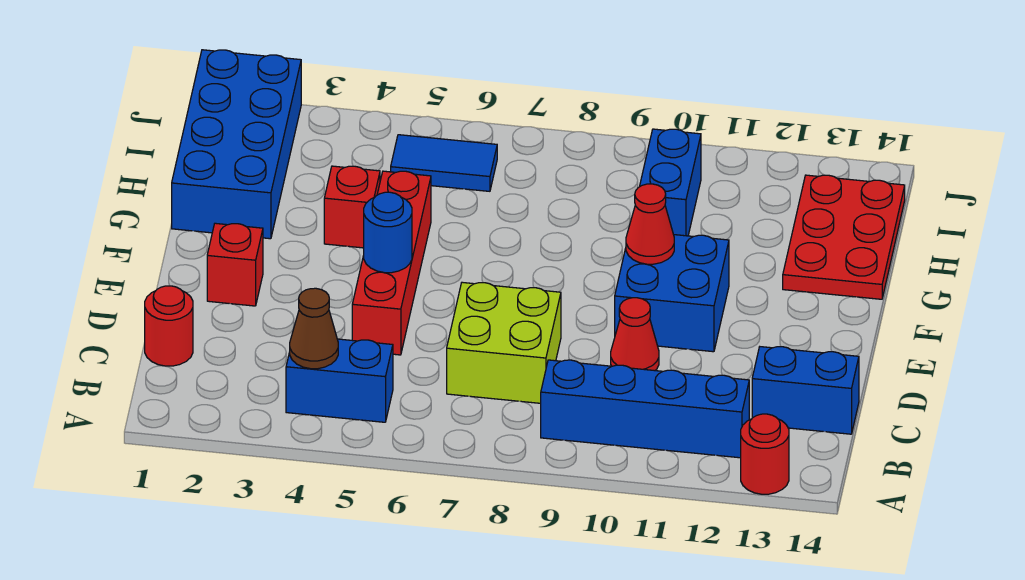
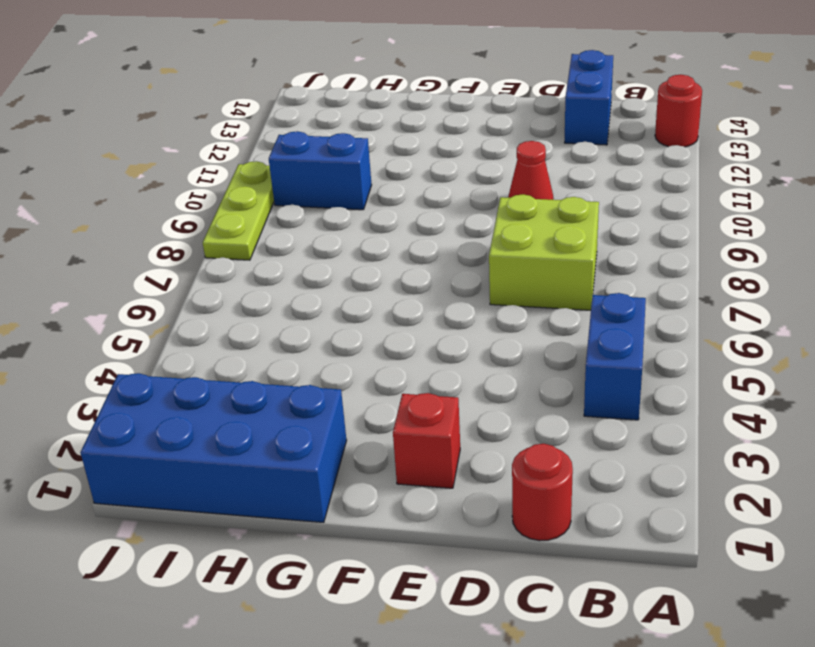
lime 1x3 plate [203,161,274,260] -> none
none -> blue 1x4 brick [541,360,749,458]
none -> red 1x4 brick [352,171,431,355]
none -> blue 2x2 brick [615,235,729,352]

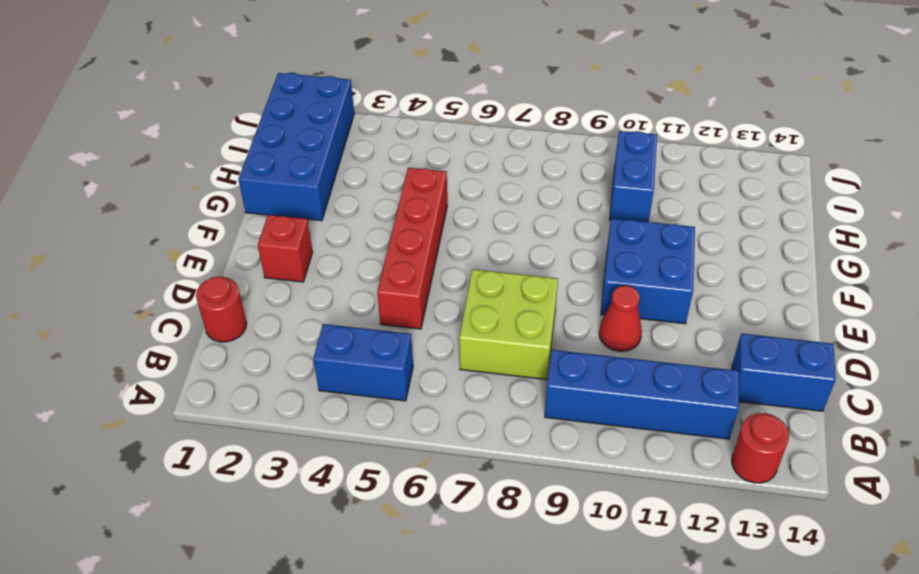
none -> red 1x1 brick [324,166,380,248]
none -> red 2x3 plate [783,175,905,299]
none -> blue 1x2 tile [391,135,497,191]

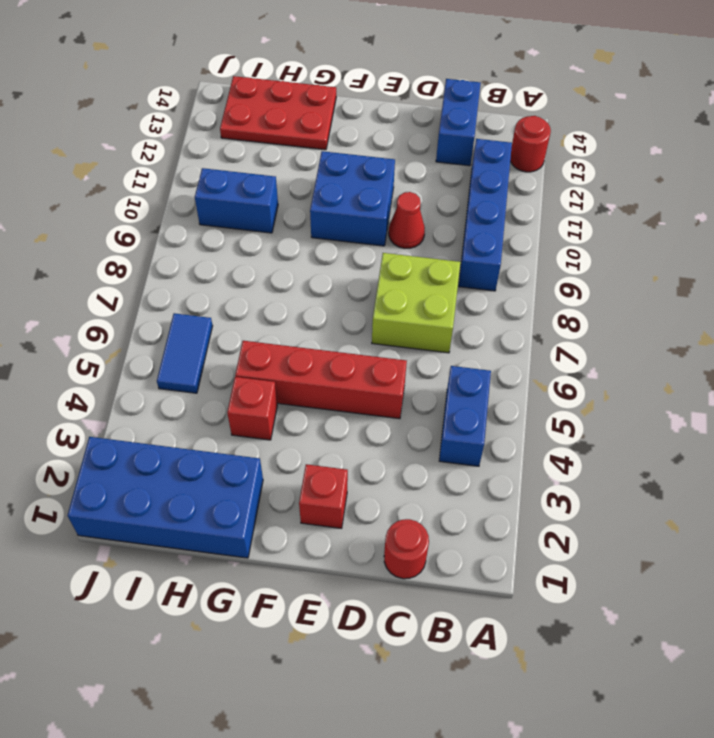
none -> brown 1x1 cone [290,288,338,369]
none -> blue 1x1 round brick [364,192,412,273]
none -> red 1x1 cone [626,184,674,264]

